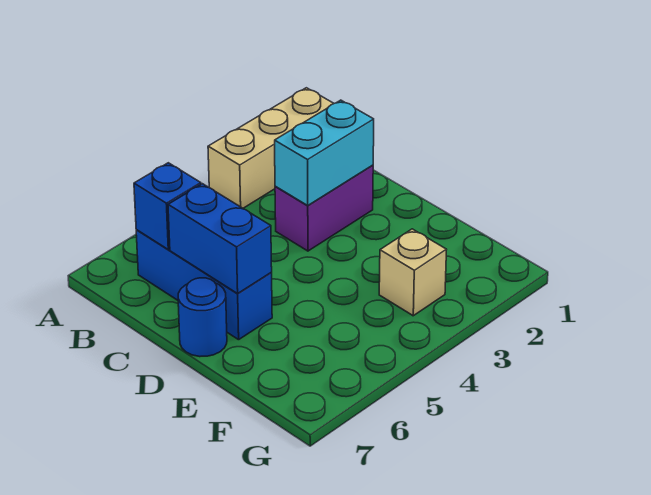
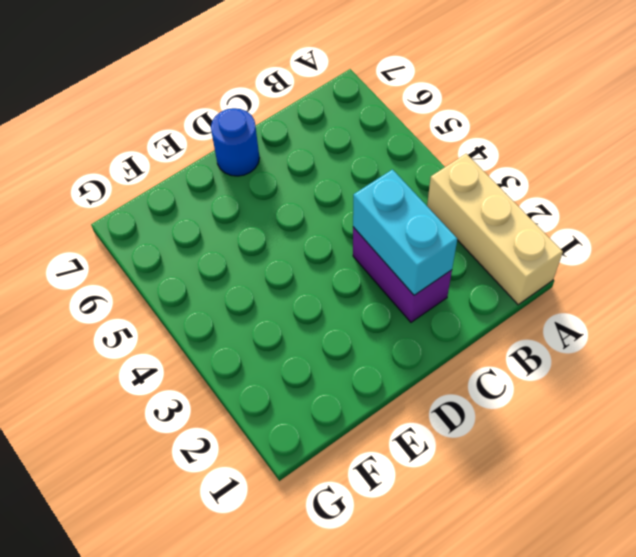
none -> blue 1x3 brick [136,230,272,340]
none -> tan 1x1 brick [379,229,447,316]

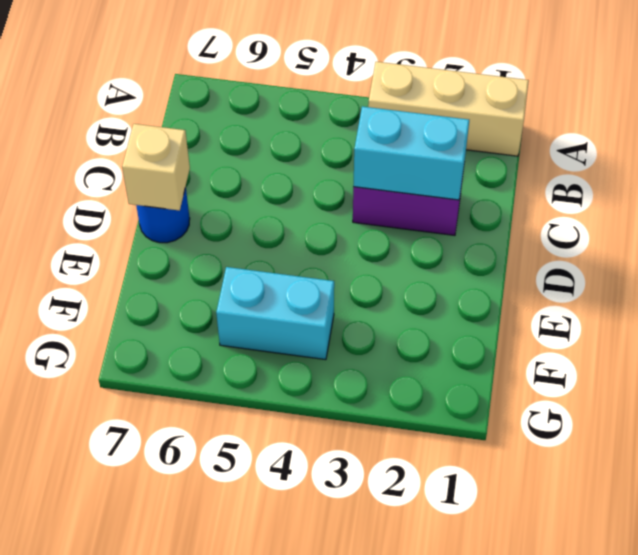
tan 1x1 brick [122,124,190,211] -> tan 1x1 brick moved to [379,229,447,316]
cyan 1x2 brick [216,267,334,360] -> none
none -> blue 1x3 brick [136,230,272,340]
none -> blue 1x1 brick [134,163,201,249]

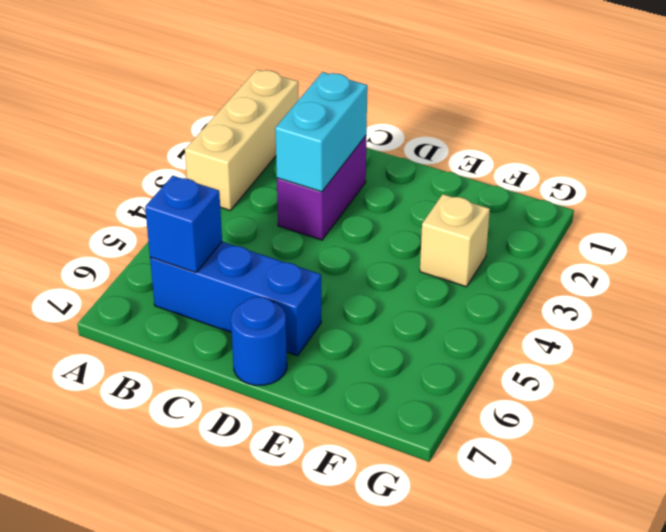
none -> blue 1x2 brick [168,184,272,294]

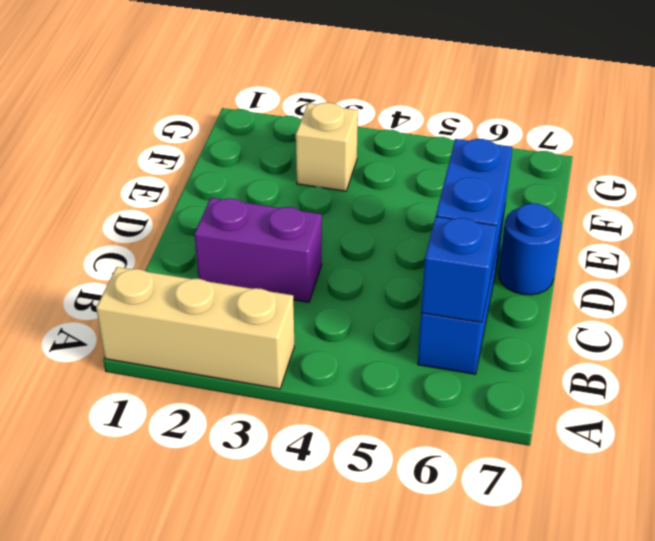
none -> cyan 1x2 brick [275,100,374,205]

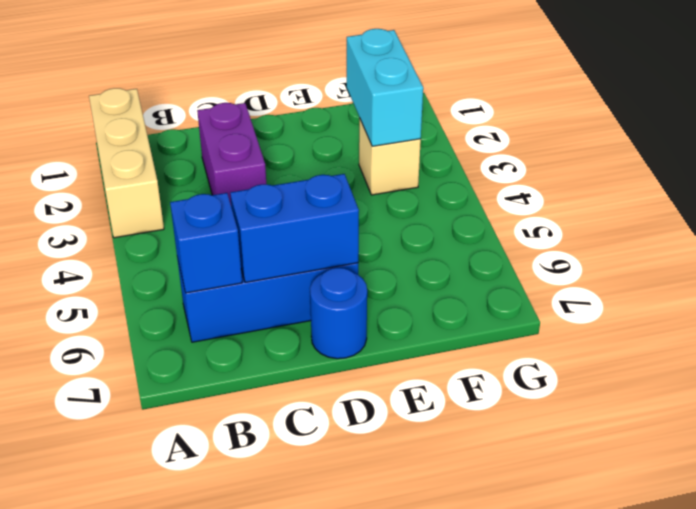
cyan 1x2 brick [347,29,423,146] -> cyan 1x2 brick moved to [275,100,374,205]

